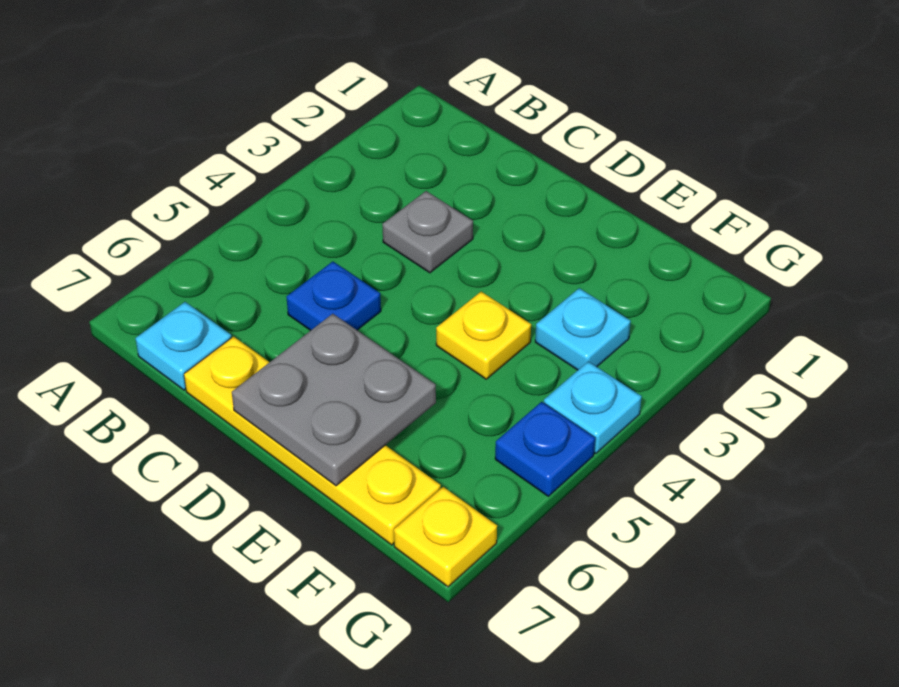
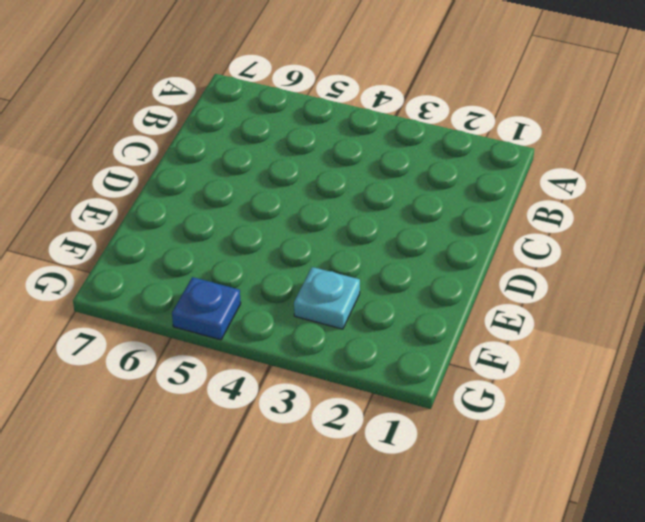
none -> cyan 1x1 plate [135,302,232,390]
none -> grey 1x1 plate [382,191,473,273]

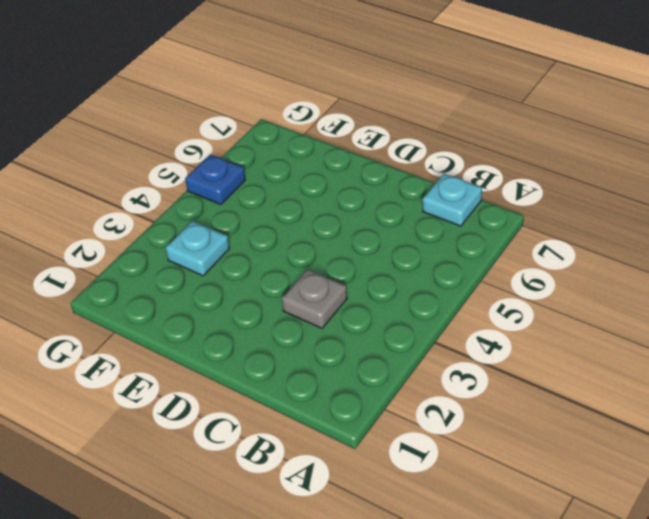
none -> blue 1x1 plate [287,262,381,331]
none -> yellow 1x4 plate [184,337,441,545]

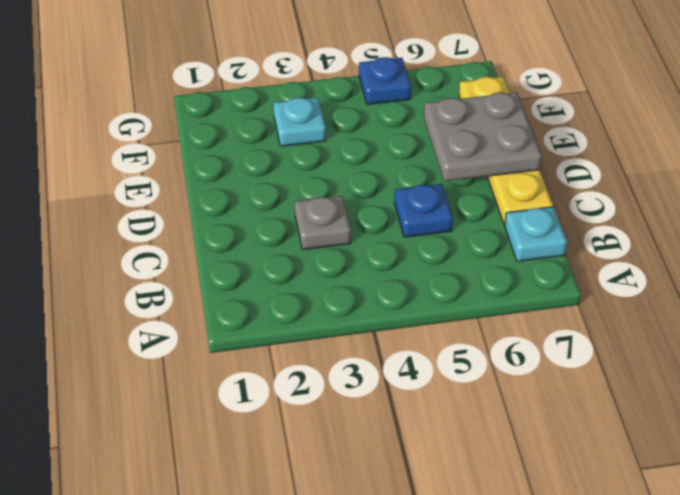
none -> yellow 1x1 plate [436,292,531,379]
none -> cyan 1x1 plate [544,361,642,453]

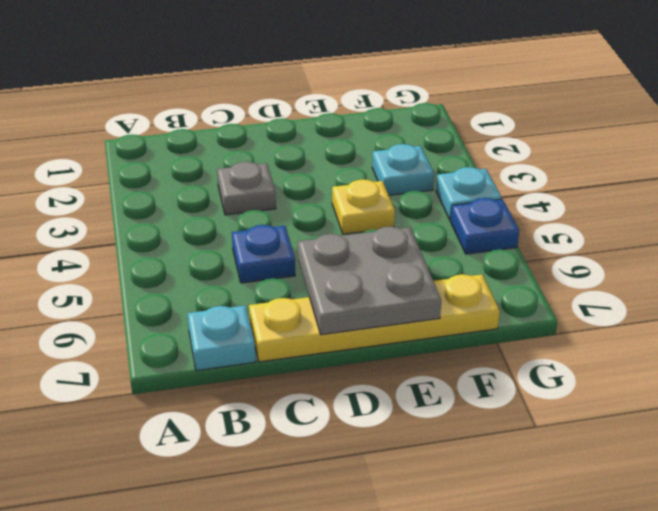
none -> yellow 1x1 plate [394,487,497,587]

